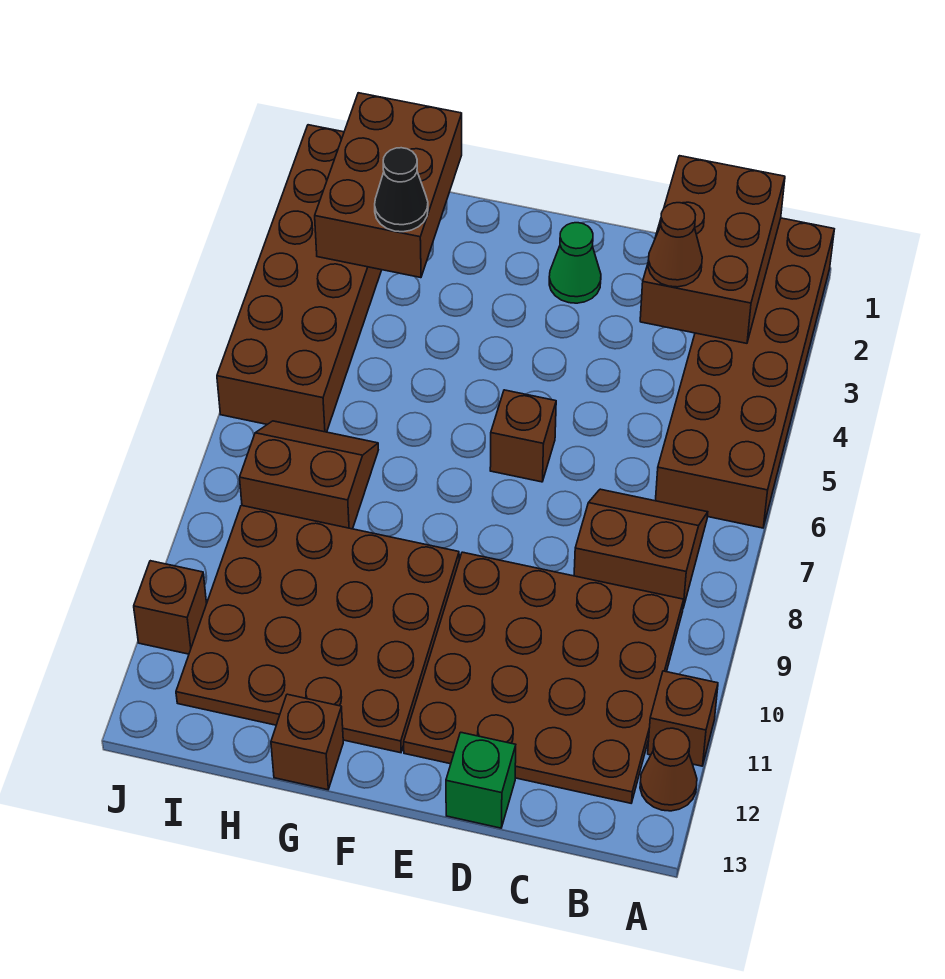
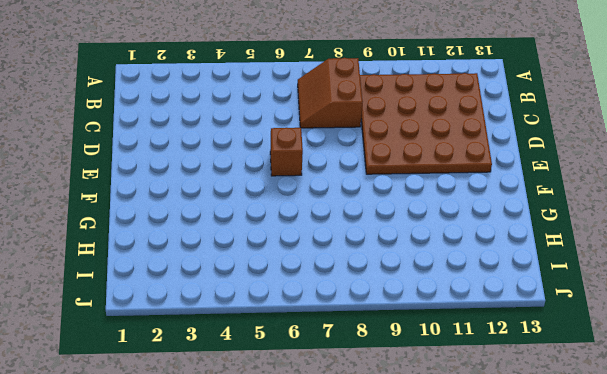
none -> brown 2x6 brick [655,218,834,528]
none -> brown 1x1 brick [648,671,718,766]
none -> brown 1x1 cone [640,728,697,811]

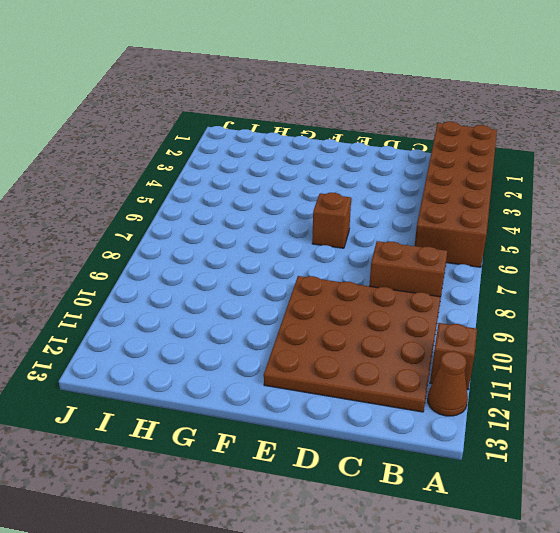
none -> green 1x1 brick [446,732,516,828]
none -> green 1x1 cone [549,223,601,303]
none -> brown 4x4 plate [176,505,459,753]

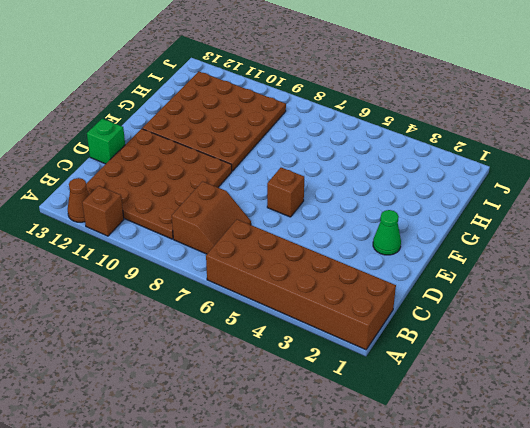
none -> brown 1x1 brick [271,694,343,790]
none -> brown 2x2 slope [240,421,378,529]
none -> brown 2x6 brick [217,125,381,432]

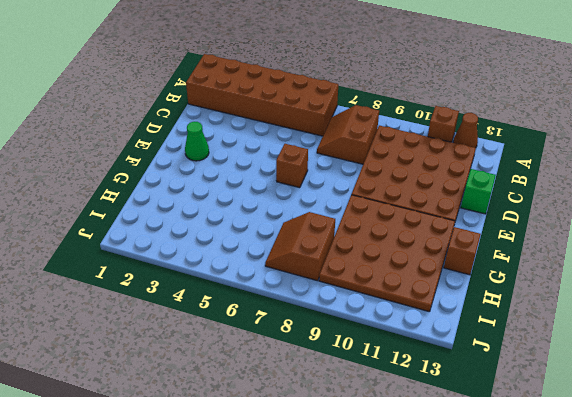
none -> brown 2x6 brick [217,125,381,432]
none -> brown 1x1 brick [134,561,207,654]
none -> brown 2x3 brick [640,156,785,343]

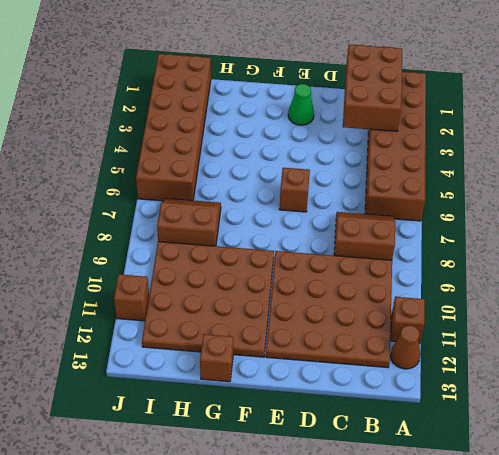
none -> green 1x1 brick [446,732,516,828]
none -> brown 2x3 brick [315,93,462,278]
none -> brown 1x1 cone [648,203,702,287]

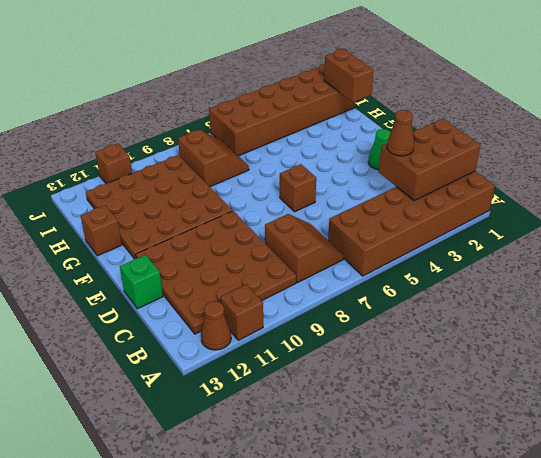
brown 1x2 brick [324,49,374,102] -> brown 2x3 brick [315,93,462,278]
none -> black 1x1 cone [375,148,428,232]

